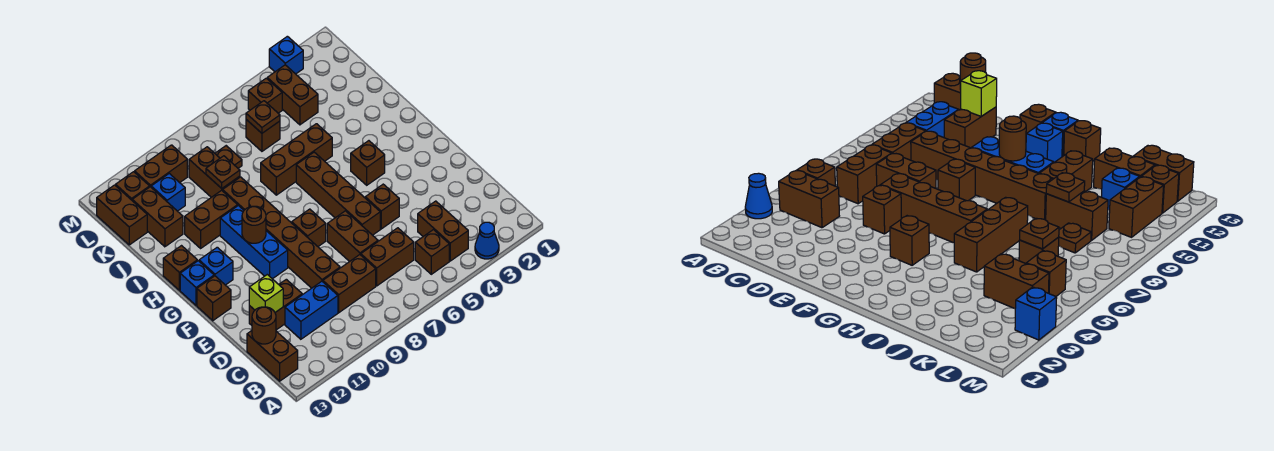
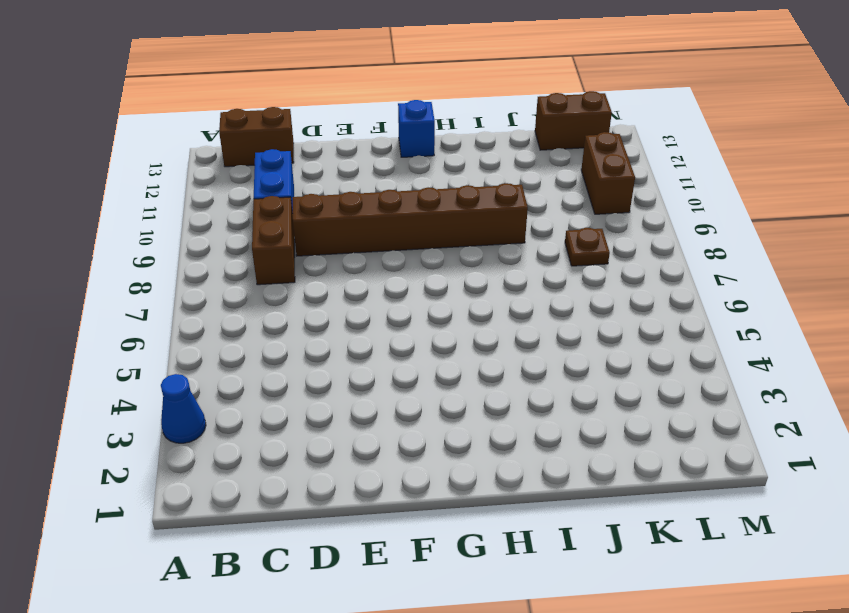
none -> brown 1x2 brick [418,201,468,261]
none -> brown 1x1 brick [415,230,449,274]
none -> brown 1x2 brick [361,228,414,286]
none -> brown 1x2 brick [327,211,378,262]

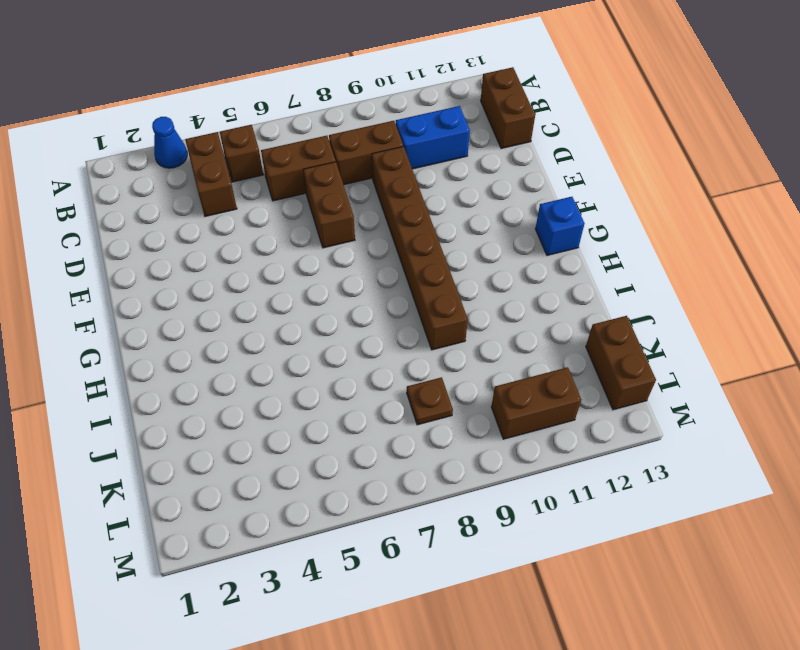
none -> brown 1x2 brick [249,279,302,330]
none -> brown 1x1 brick [365,184,399,229]
none -> brown 1x4 brick [296,152,380,235]
none -> brown 1x1 brick [292,209,326,246]

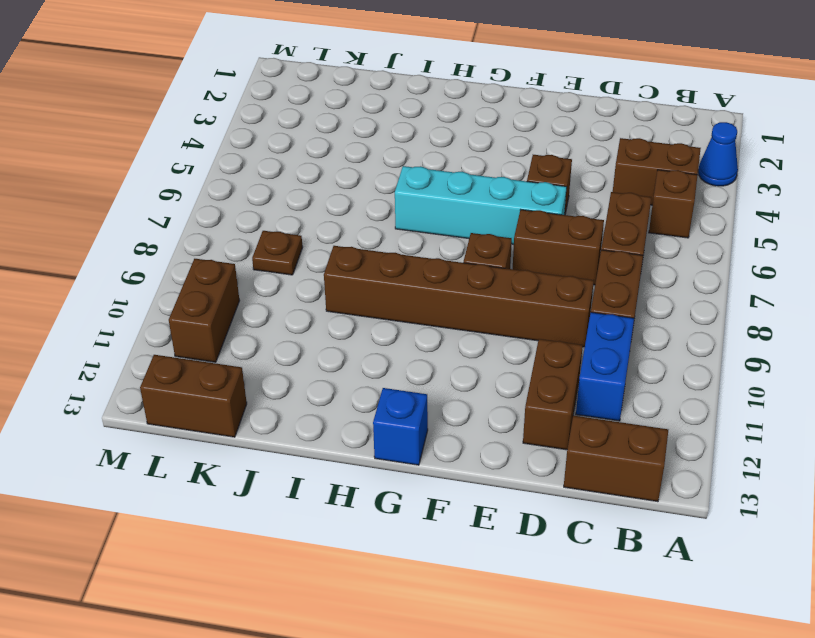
cyan 1x4 brick [395,166,567,244] -> brown 1x4 brick [296,152,380,235]
none -> blue 1x3 brick [220,206,288,279]
none -> brown 1x1 brick [197,276,231,321]
none -> brown 1x1 brick [351,141,385,185]
none -> blue 1x1 brick [199,247,233,285]

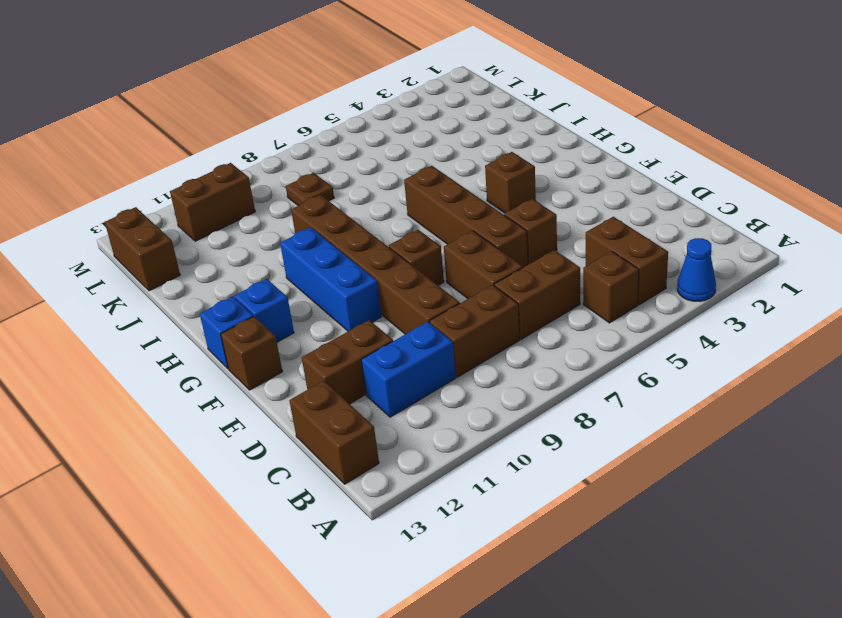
none -> brown 1x1 brick [163,246,197,290]
none -> brown 1x3 brick [261,124,332,195]
none -> brown 1x2 brick [185,190,238,248]
none -> brown 1x2 brick [189,147,240,197]

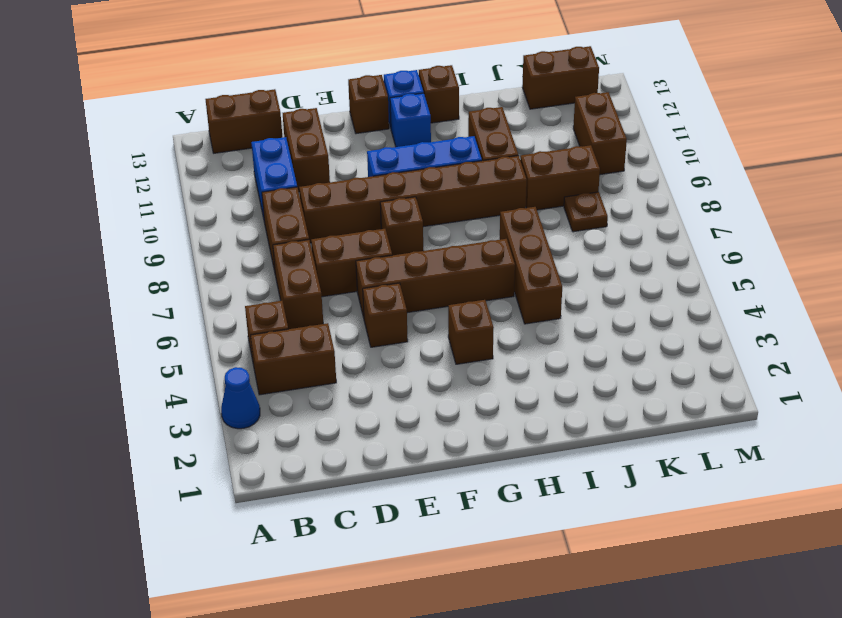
none -> brown 1x2 brick [132,187,183,247]
none -> brown 1x2 brick [267,65,318,125]
none -> brown 1x1 brick [246,120,280,151]
none -> blue 1x1 brick [151,173,185,211]

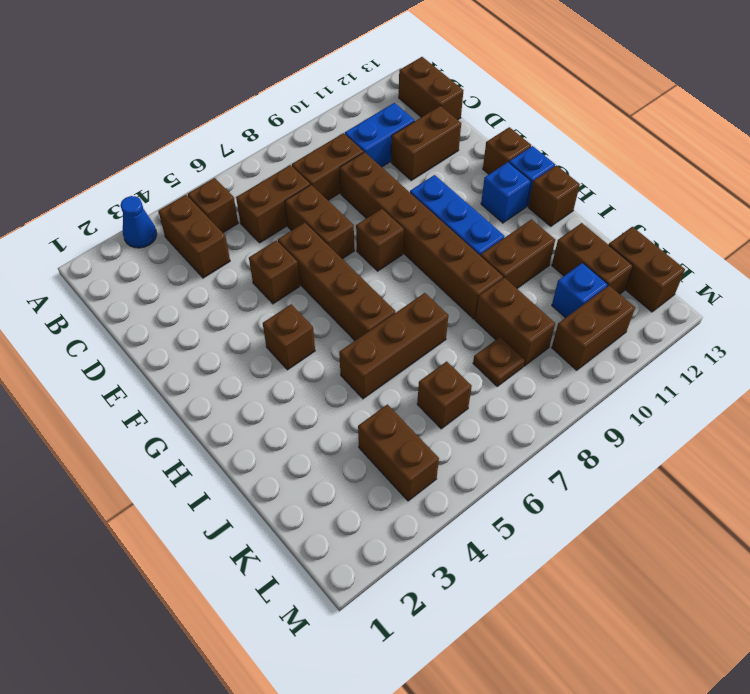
none -> brown 1x1 brick [248,78,282,113]
none -> brown 1x1 brick [116,172,150,200]
none -> blue 1x1 brick [269,36,303,74]
none -> brown 1x1 round brick [252,307,276,344]

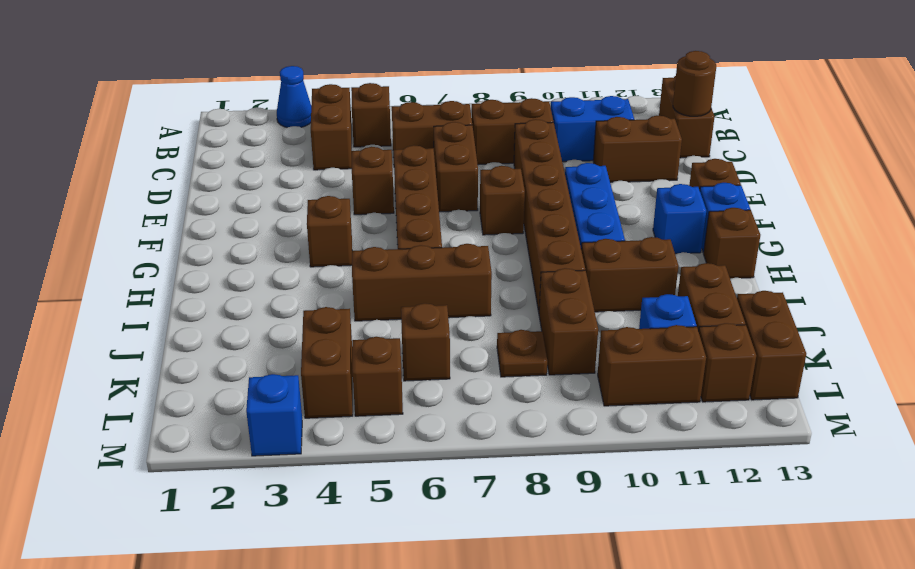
none -> lime 1x1 brick [249,275,283,312]
none -> brown 1x1 round brick [242,206,266,243]
none -> brown 1x1 plate [206,156,240,188]
none -> brown 1x1 plate [246,101,280,133]

